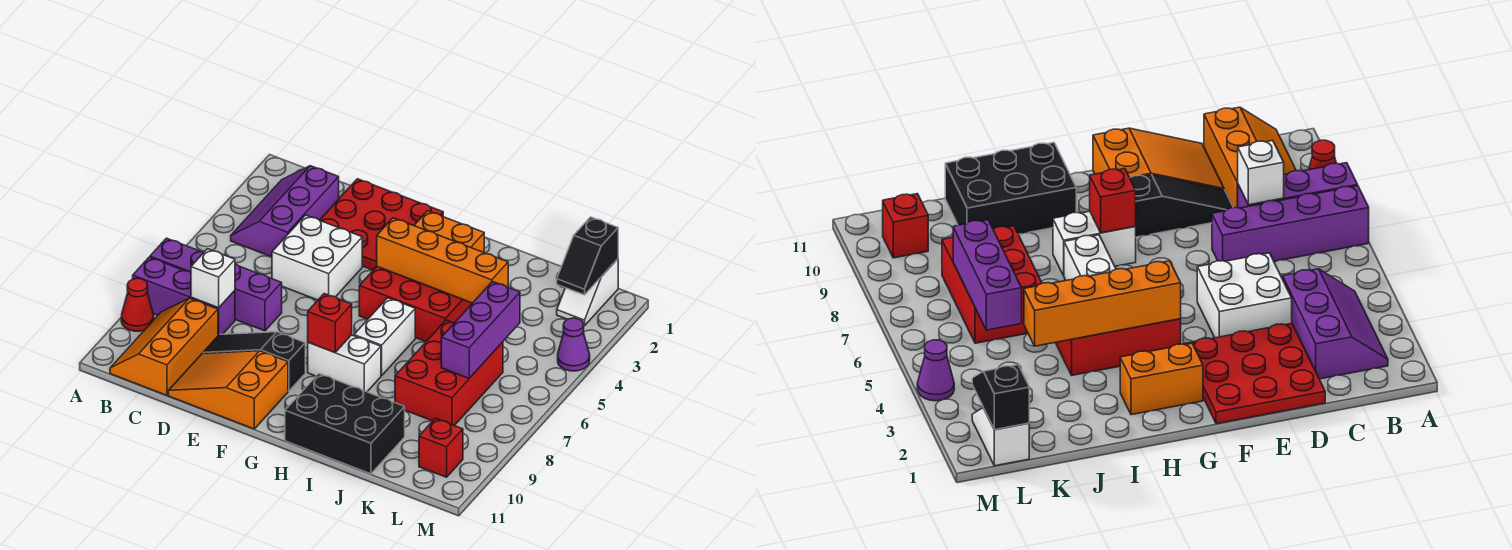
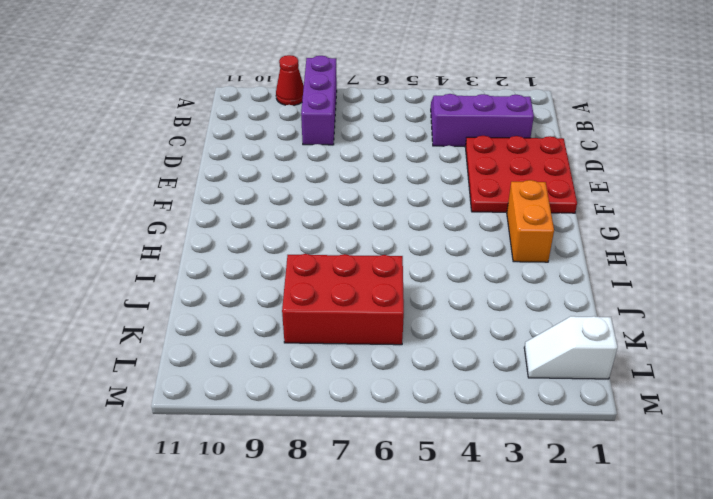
none -> purple 1x4 brick [150,238,282,331]
none -> orange 2x3 slope [110,298,218,395]
none -> white 2x2 brick [272,215,362,300]

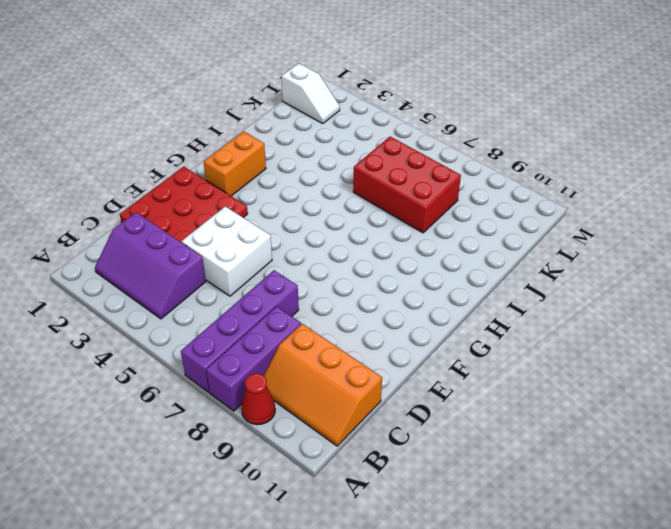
none -> black 1x3 slope [203,332,305,391]
none -> orange 2x3 slope [168,351,288,429]
none -> red 2x3 brick [359,267,472,342]

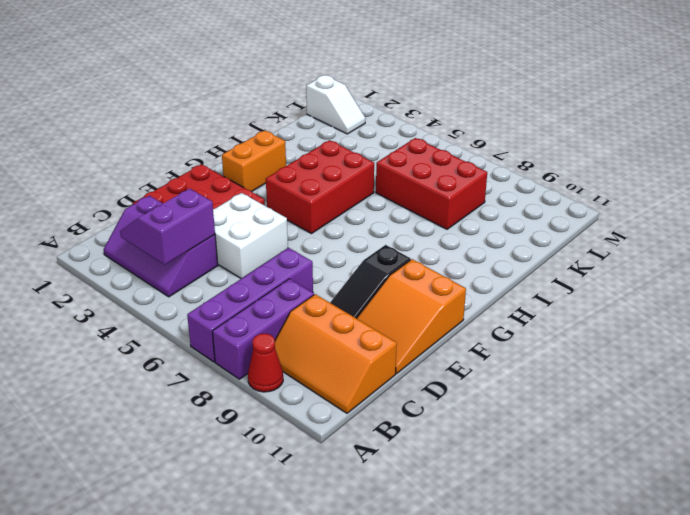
purple 2x2 slope [120,189,215,265] -> none
none -> white 1x2 brick [308,335,381,392]
none -> white 1x2 brick [354,298,415,376]
none -> black 2x3 brick [285,374,405,474]

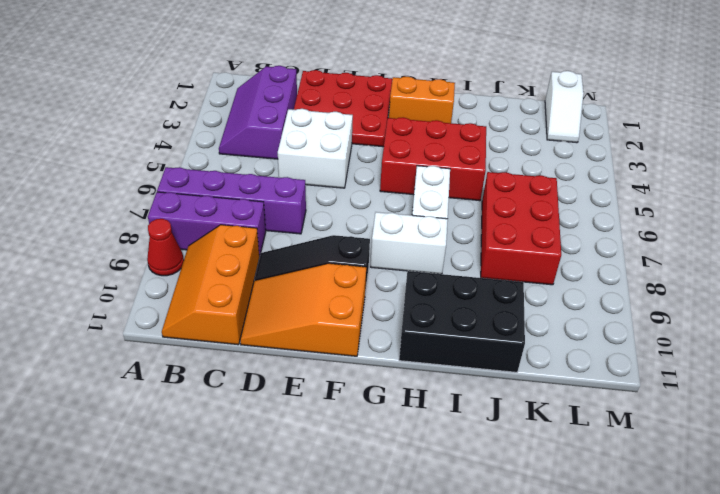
none -> red 1x1 brick [419,418,463,477]
none -> purple 1x1 cone [558,318,590,371]
none -> white 1x1 brick [191,249,235,308]

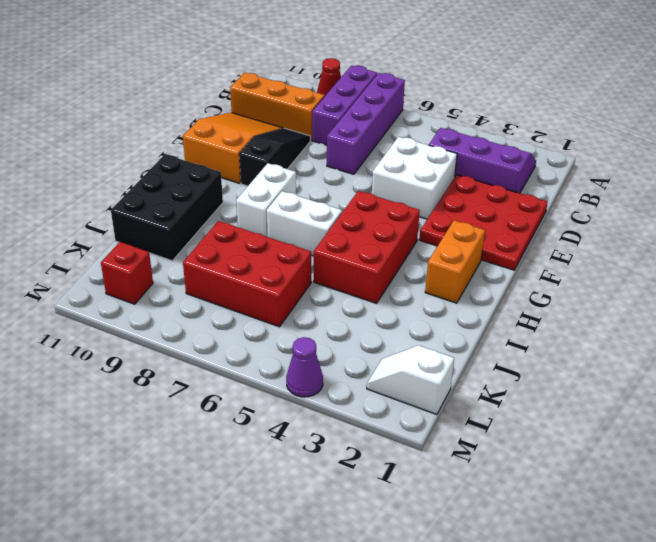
none -> white 1x1 brick [191,249,235,308]
none -> orange 1x4 brick [377,218,508,303]
none -> red 1x1 brick [308,294,352,353]

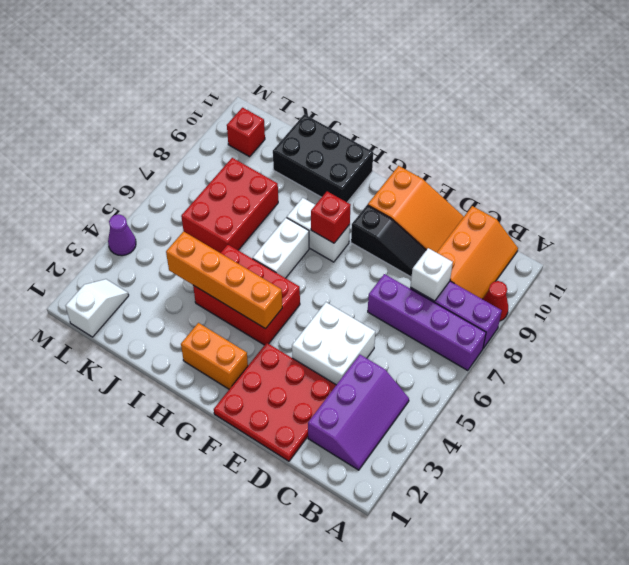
none -> purple 1x3 brick [441,282,520,378]
none -> black 1x2 slope [557,217,618,295]

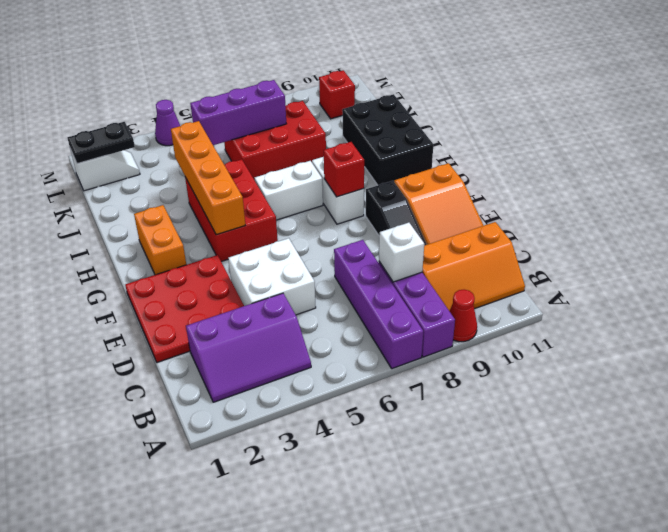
black 1x2 plate [68,122,135,164] -> black 1x2 slope [557,217,618,295]

